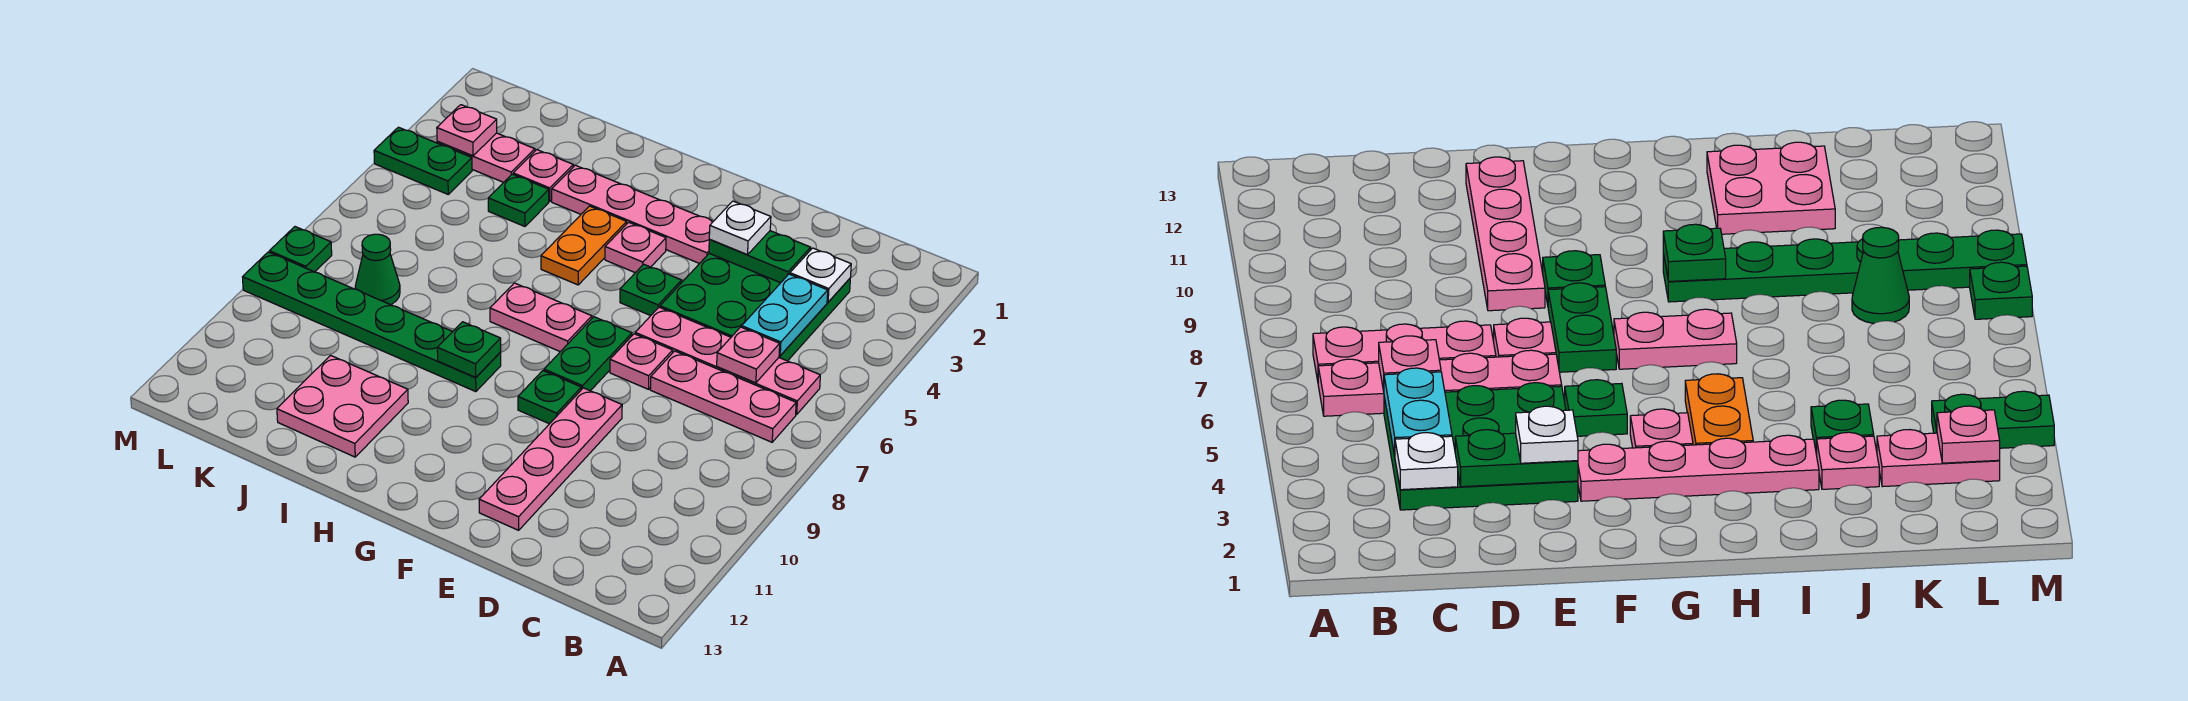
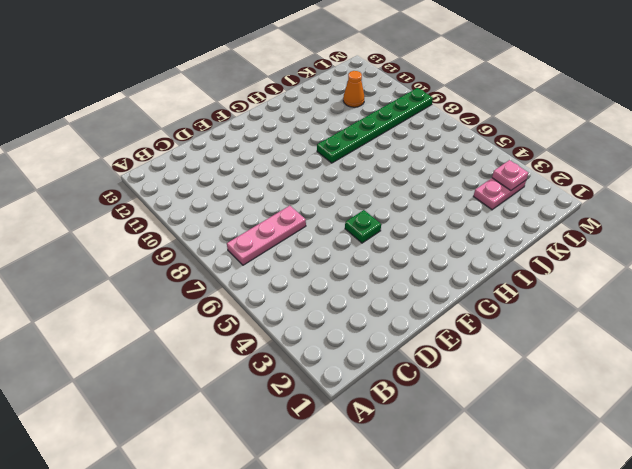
orange 1x1 cone [343,71,365,107] -> none
none -> pink 1x4 plate [635,307,820,415]
none -> green 3x3 plate [660,253,850,361]
none -> pink 1x1 plate [610,334,673,389]

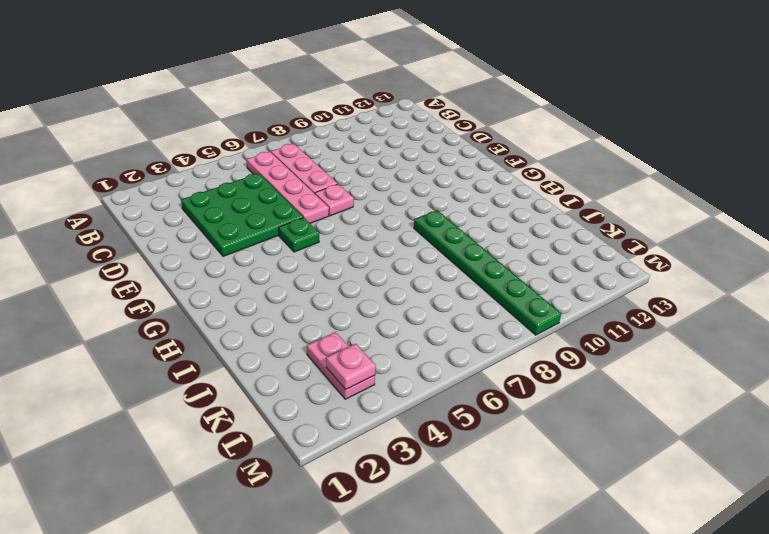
none -> pink 1x4 plate [479,388,622,530]
none -> pink 1x4 plate [552,165,713,264]
none -> green 1x2 plate [544,317,632,391]

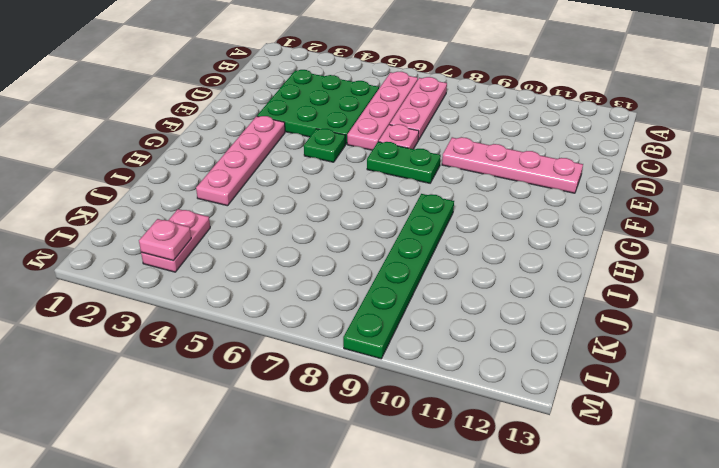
none -> green 1x1 plate [518,371,581,424]
none -> pink 1x1 plate [605,222,666,273]
none -> pink 1x2 plate [490,283,592,352]

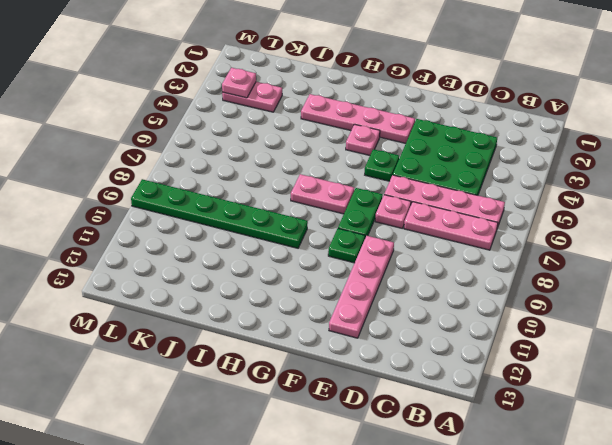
none -> orange 1x2 plate [541,206,627,285]
none -> pink 2x2 plate [277,355,408,457]
none -> pink 1x1 plate [513,150,573,201]

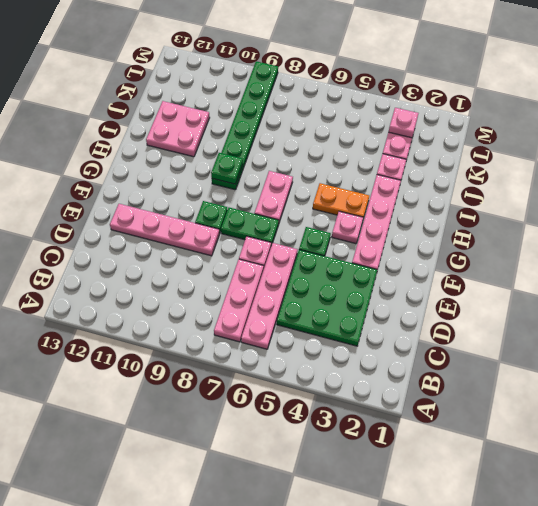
none -> green 1x1 plate [488,174,549,226]
none -> green 1x1 cone [355,234,400,305]
none -> green 1x2 plate [374,127,472,194]

